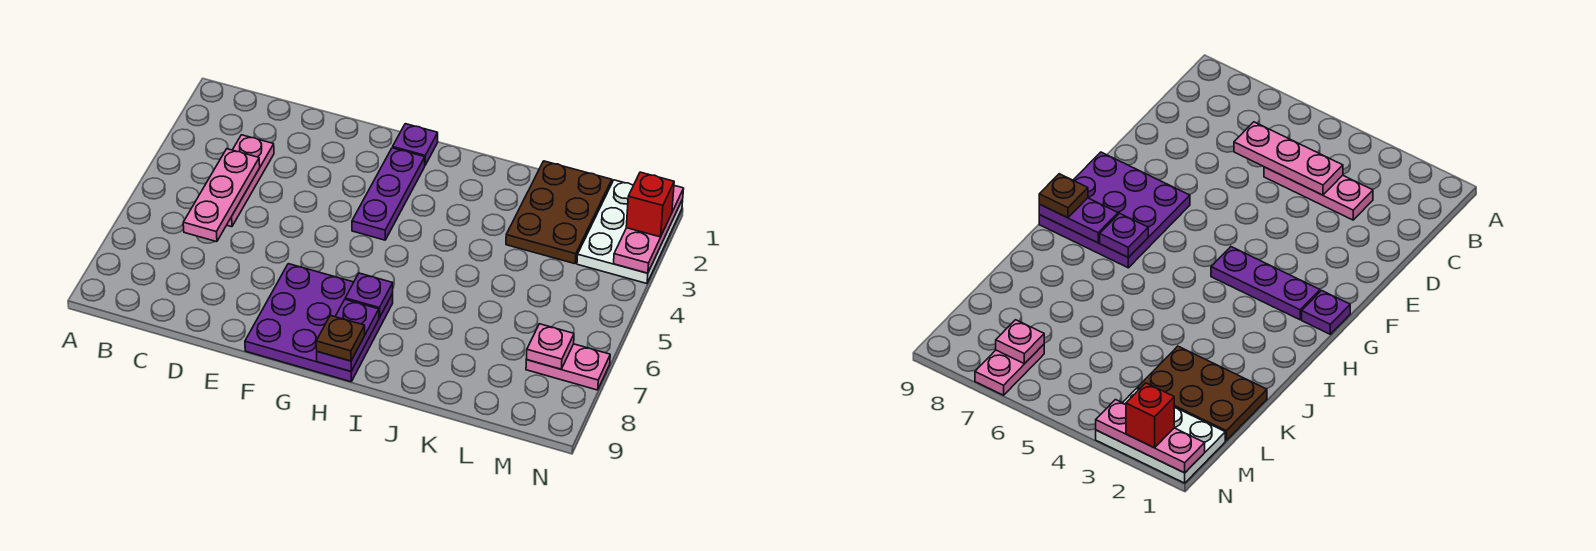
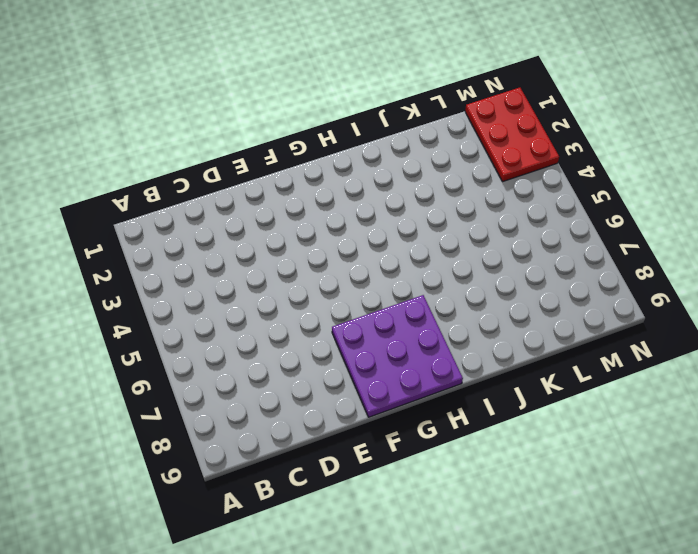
red 2x3 plate [465,88,559,181] -> white 2x3 plate [577,180,683,284]
none -> pink 1x3 plate [227,135,274,227]
none -> purple 1x1 plate [393,124,438,165]
none -> purple 1x3 plate [352,148,425,240]

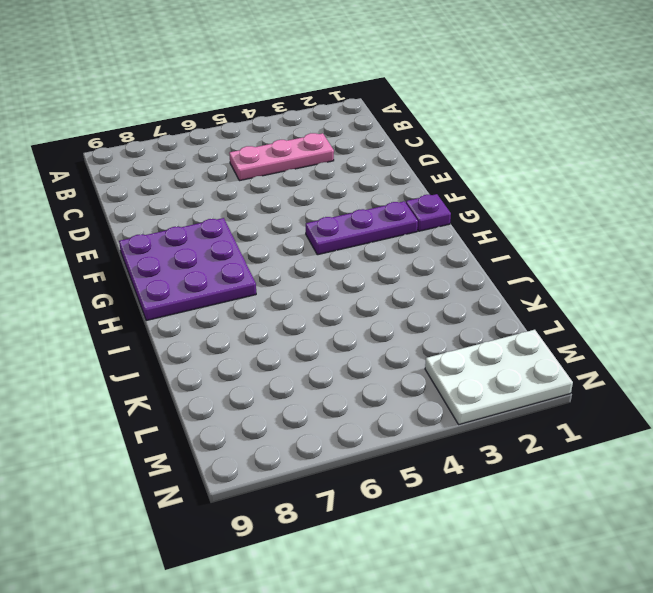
none -> brown 2x3 plate [506,161,612,264]
none -> pink 1x2 plate [526,344,610,390]
none -> pink 1x3 plate [183,149,260,242]

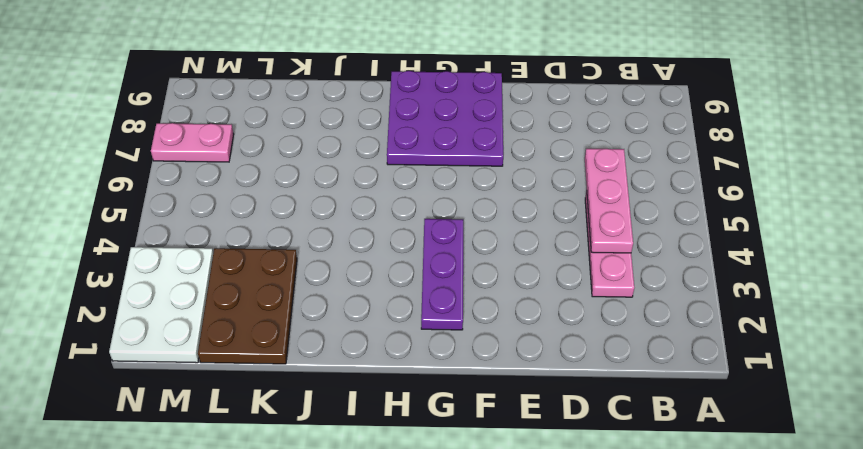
none -> purple 1x1 plate [393,124,438,165]
none -> purple 1x1 plate [345,273,393,318]
none -> purple 1x2 plate [317,300,379,371]

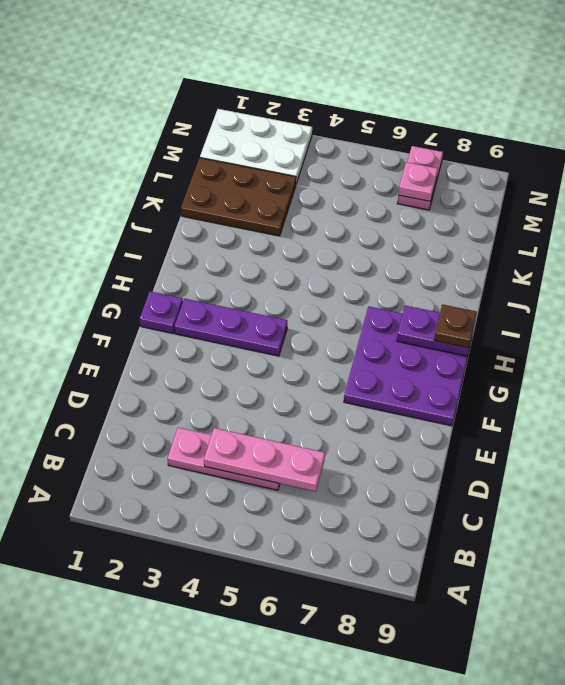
none -> purple 1x1 plate [345,273,393,318]
none -> pink 1x3 plate [614,186,684,273]
none -> red 1x1 brick [626,172,674,237]

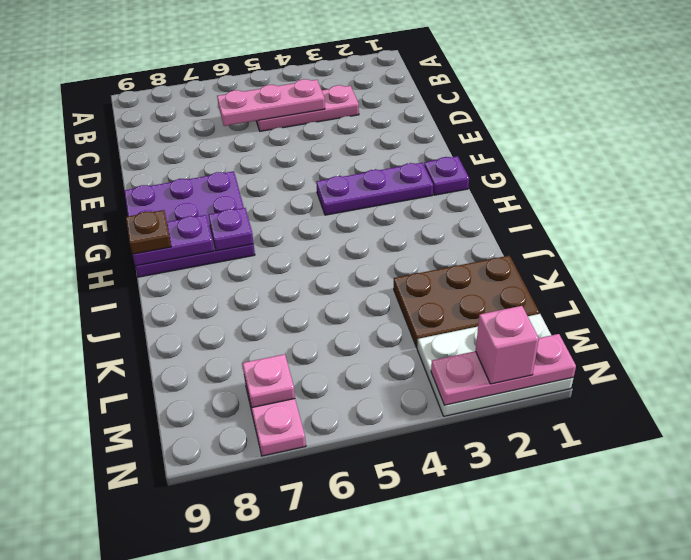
pink 1x1 brick [476,306,539,384] -> red 1x1 brick [626,172,674,237]

